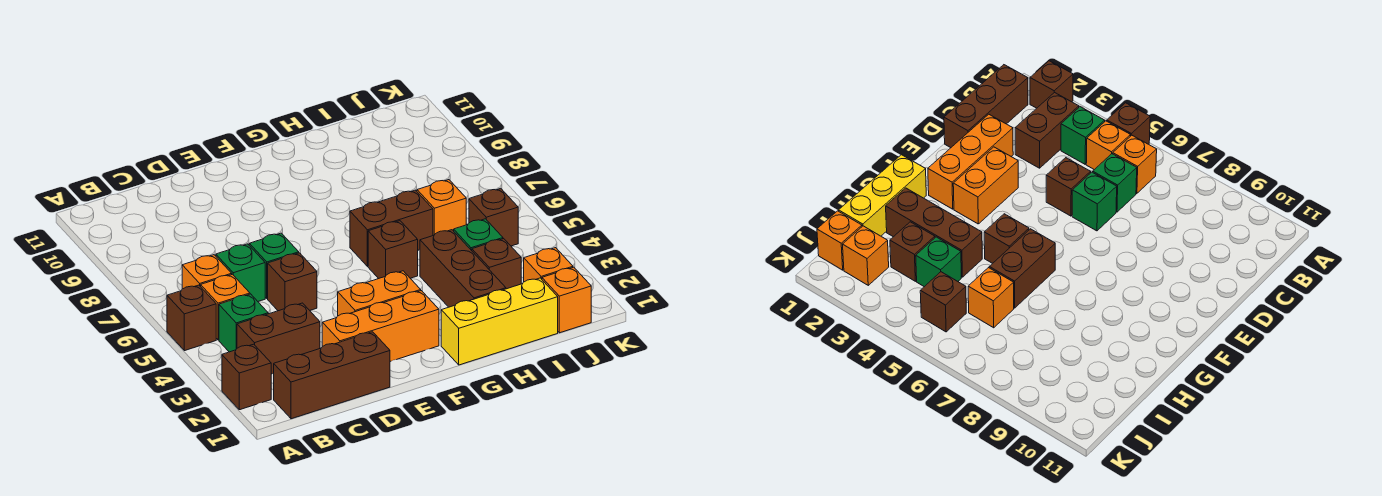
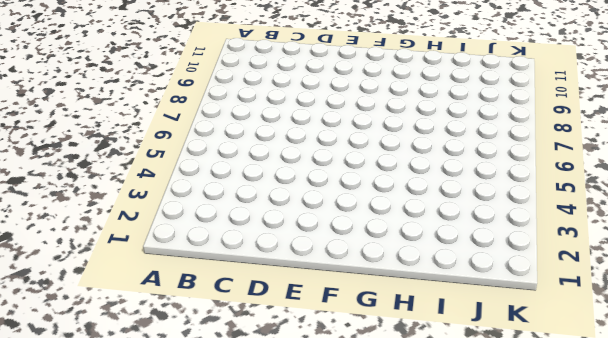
none -> brown 1x1 brick [222,344,271,410]
none -> brown 1x1 brick [167,285,216,351]
none -> brown 1x3 brick [274,332,390,419]

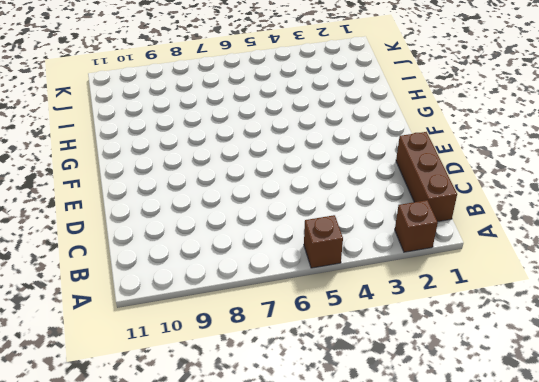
none -> brown 1x2 brick [237,303,320,374]
none -> green 1x1 brick [219,294,268,352]
none -> orange 1x1 brick [201,274,250,340]

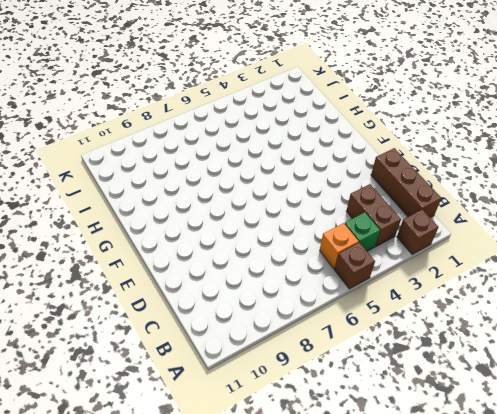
none -> orange 1x1 brick [182,255,232,289]
none -> green 1x1 brick [216,244,265,301]
none -> orange 1x3 brick [322,291,439,362]

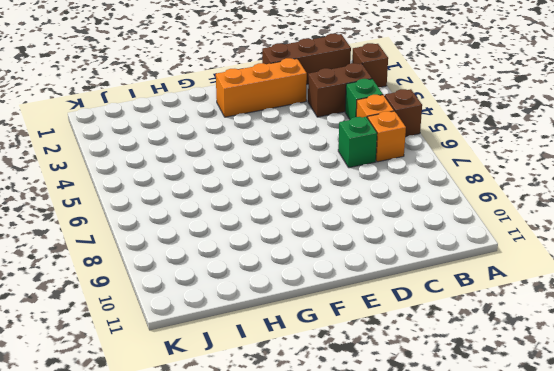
none -> brown 1x1 brick [268,253,317,311]
none -> green 1x1 brick [249,233,299,299]
none -> orange 1x2 brick [338,271,421,316]

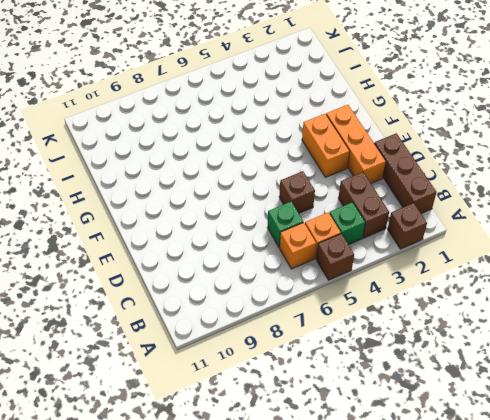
none -> green 1x1 brick [249,233,299,299]
none -> yellow 1x3 brick [441,278,558,365]
none -> brown 1x1 brick [368,221,418,279]

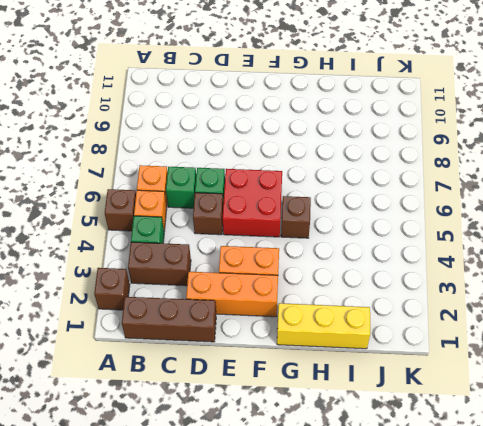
red 2x2 brick [223,169,282,237] -> none
none -> brown 1x2 brick [350,190,433,266]
none -> brown 1x3 brick [420,230,506,307]
none -> brown 1x1 brick [472,239,521,289]

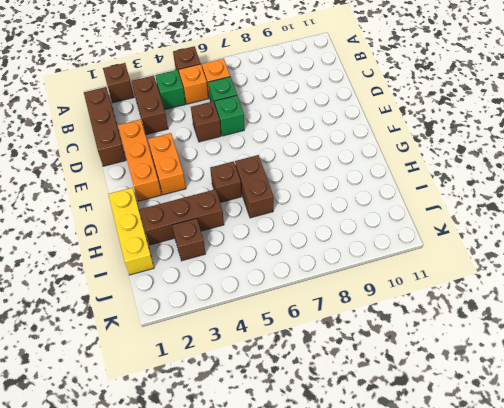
none -> green 1x1 brick [454,219,503,251]
none -> orange 1x1 brick [417,180,466,235]
none -> orange 1x1 brick [542,267,591,333]

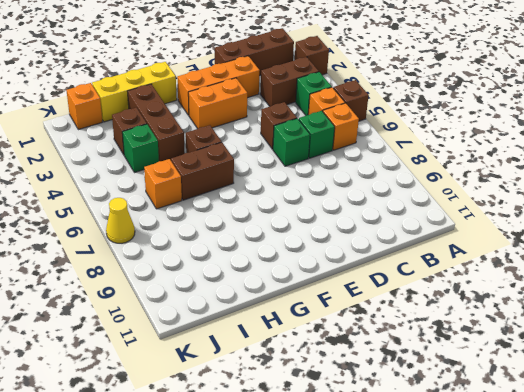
yellow 1x1 cone [106,198,135,243] -> none
none -> orange 1x1 brick [524,248,573,282]
none -> brown 1x1 brick [469,188,518,246]

